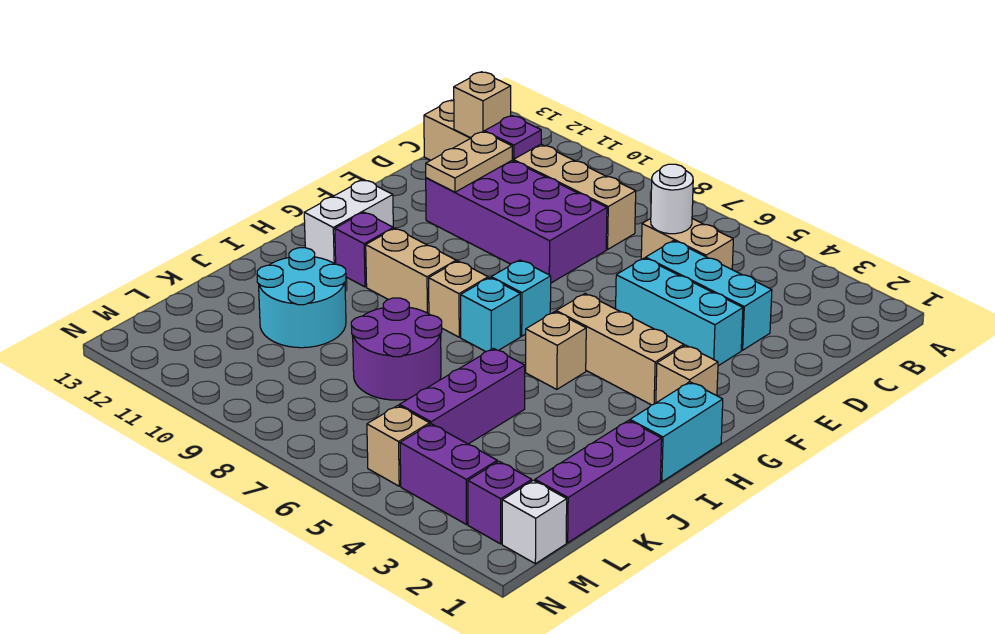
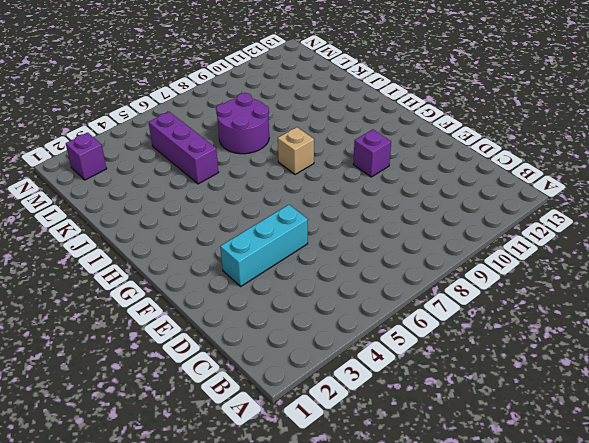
purple 1x1 brick [353,130,391,177] -> purple 1x1 brick moved to [335,212,393,287]
none -> tan 1x2 brick [641,219,733,269]
none -> tan 1x6 brick [424,100,636,249]
none -> cyan 1x3 brick [646,241,772,350]

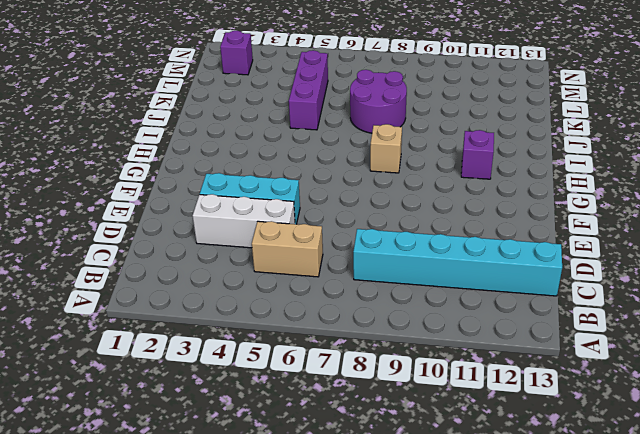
cyan 1x6 brick [353,229,562,296] -> tan 1x6 brick [424,100,636,249]
white 1x3 brick [193,194,295,248] -> cyan 1x3 brick [646,241,772,350]
none -> purple 2x4 brick [426,161,607,283]
none -> tan 1x1 brick [656,345,718,403]
none -> tan 1x3 brick [556,294,684,405]

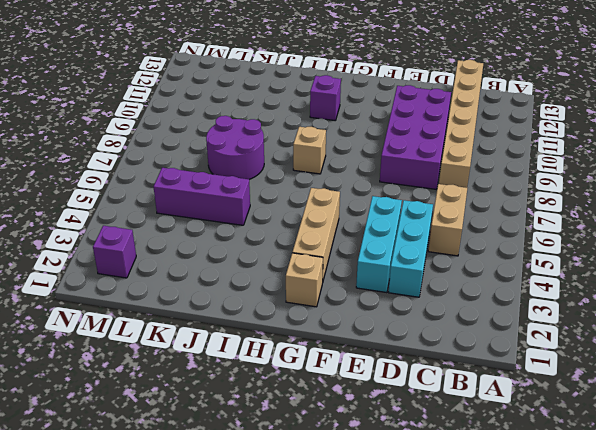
none -> cyan 1x1 brick [491,260,551,336]
none -> white 1x2 brick [304,180,393,264]
none -> cyan 1x2 brick [630,382,723,482]

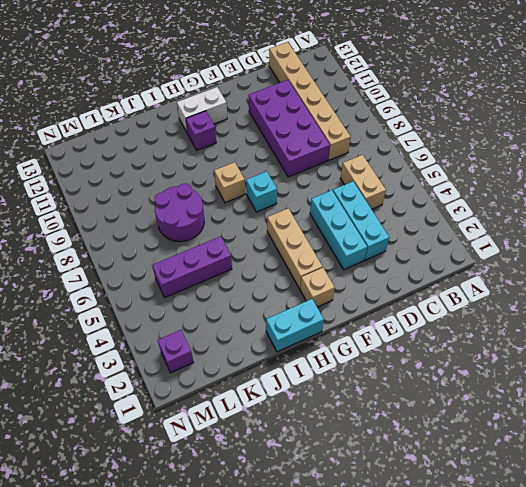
none -> tan 1x1 brick [526,312,586,389]
none -> cyan 1x1 brick [461,278,520,352]
none -> tan 1x2 brick [366,228,456,314]

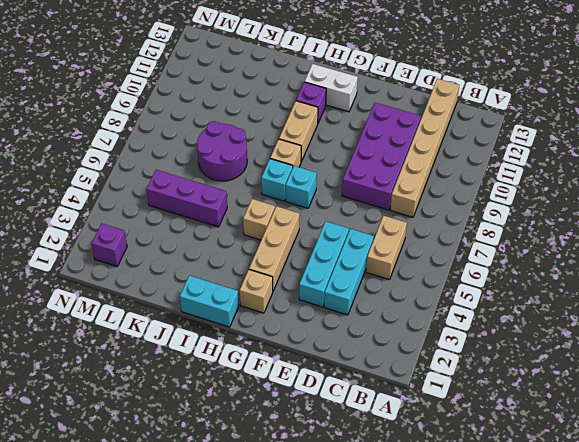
none -> purple 1x3 brick [535,421,662,543]
none -> cyan 2x2 round brick [257,248,346,348]
none -> white 1x1 brick [502,480,567,564]

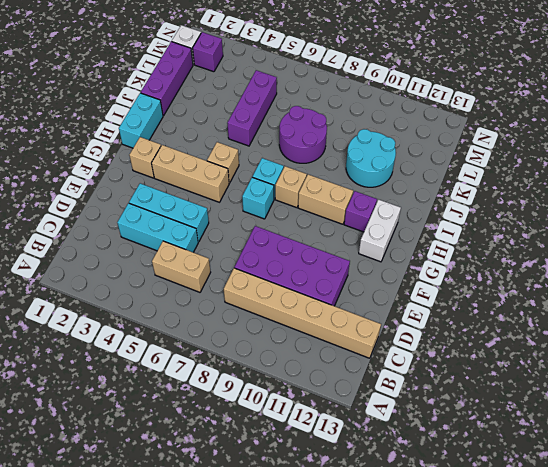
none -> purple 1x2 brick [400,424,497,525]
none -> tan 1x1 brick [367,406,430,486]
none -> white 1x1 round brick [651,164,693,234]

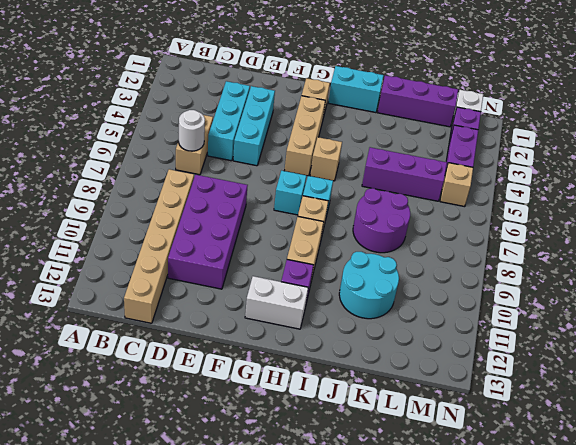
none -> purple 1x1 plate [484,116,541,159]
none -> tan 1x1 brick [454,72,511,138]
none -> tan 1x2 plate [426,132,512,192]

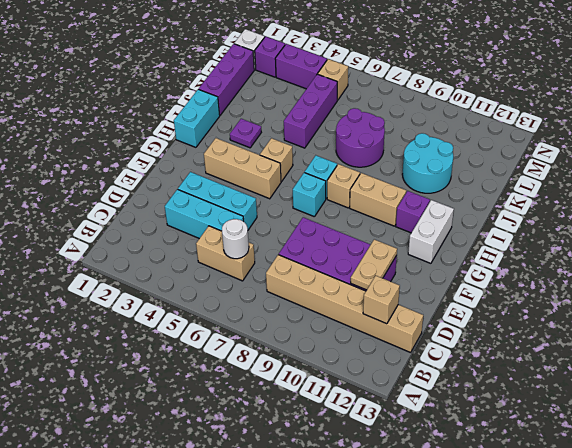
purple 1x1 plate [230,119,261,148] -> purple 1x1 plate moved to [484,116,541,159]
none -> tan 1x1 brick [656,345,718,403]

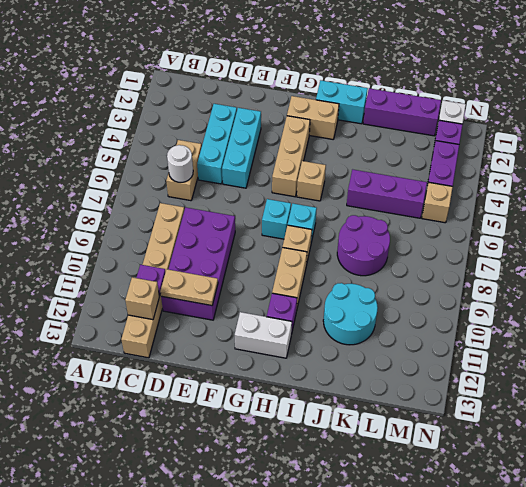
tan 1x2 brick [287,96,339,139] -> tan 1x1 brick [656,345,718,403]

